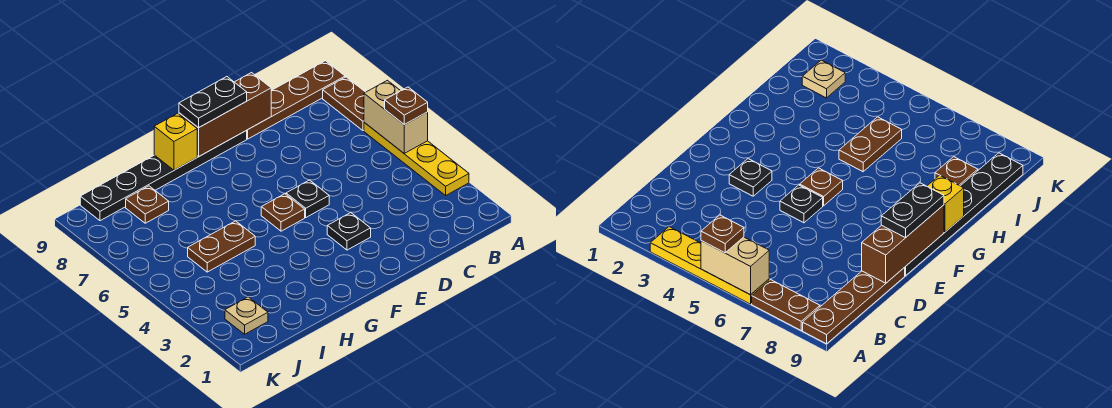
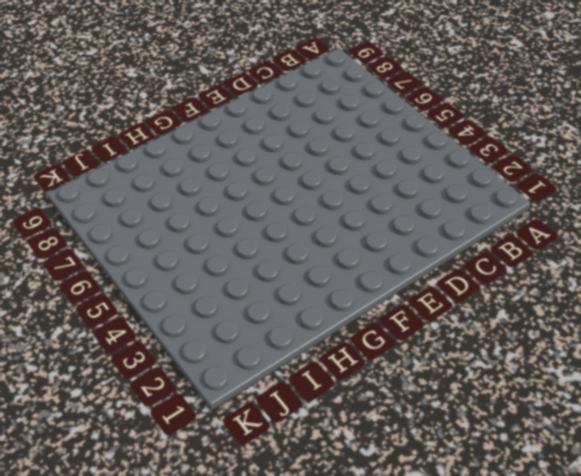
none -> yellow 1x4 plate [364,122,469,195]
none -> brown 1x2 plate [323,77,365,131]
none -> brown 1x4 plate [246,61,345,139]

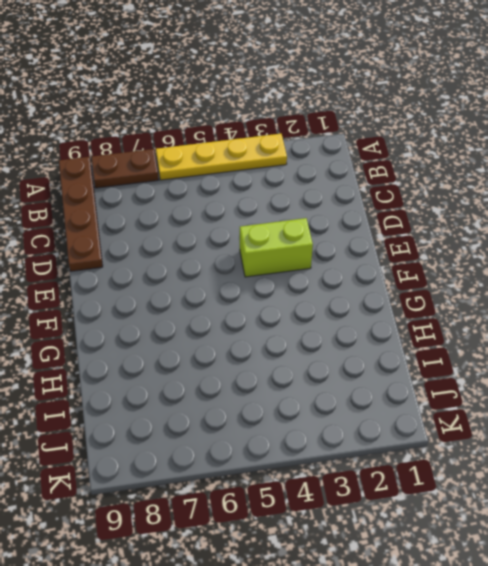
lime 1x2 brick [240,218,313,277] -> black 1x1 plate [327,213,371,250]
none -> black 1x1 plate [286,180,329,217]
none -> black 1x6 plate [80,131,247,221]
none -> brown 1x1 plate [261,194,305,231]

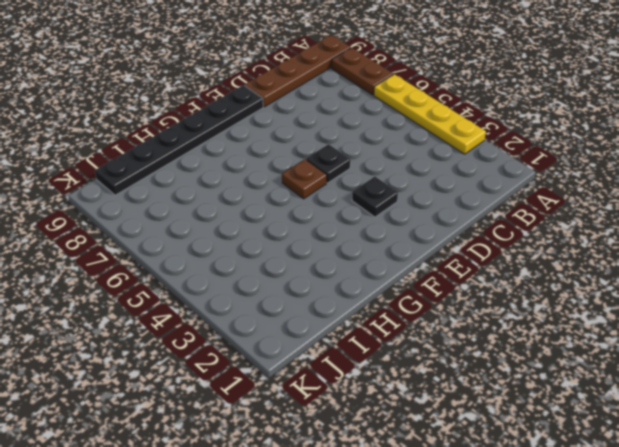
none -> brown 1x2 plate [188,221,255,272]
none -> brown 1x1 plate [126,186,169,223]
none -> tan 1x1 plate [225,297,268,334]

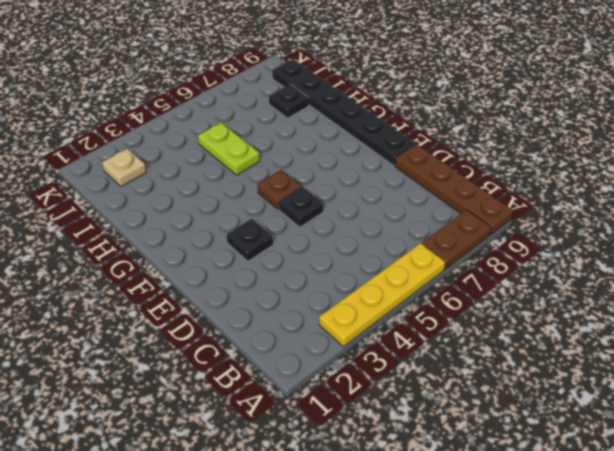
lime 1x2 plate [198,123,260,175] -> brown 1x2 plate [188,221,255,272]
black 1x1 plate [269,84,309,118] -> brown 1x1 plate [126,186,169,223]
none -> tan 1x2 brick [364,80,428,153]
none -> brown 1x3 brick [179,73,271,157]
none -> yellow 1x1 brick [154,113,197,170]

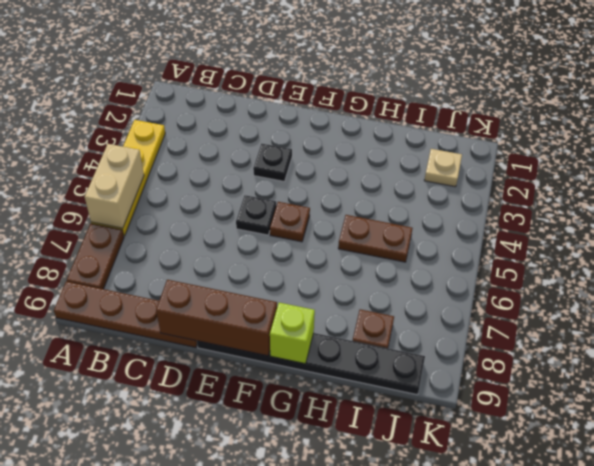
lime 1x1 brick [270,303,315,364] -> yellow 1x1 brick [154,113,197,170]
none -> brown 1x1 plate [385,87,428,125]
none -> black 1x2 plate [179,77,247,128]

